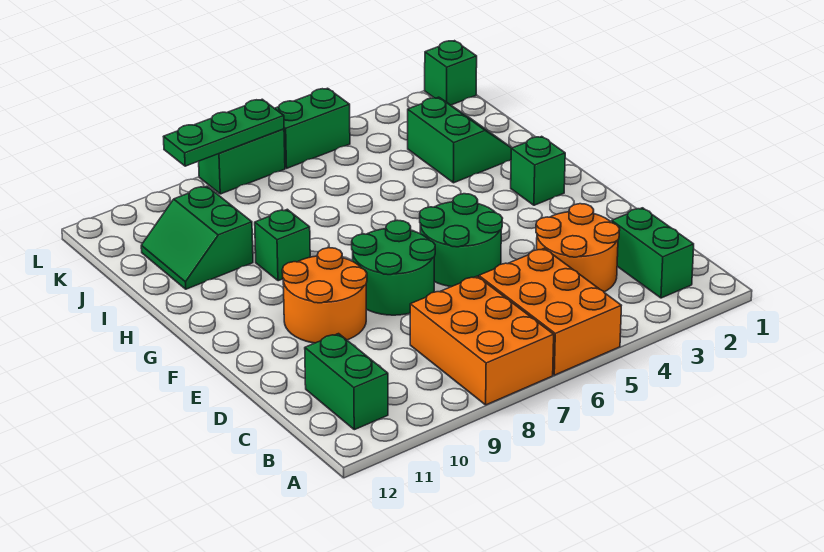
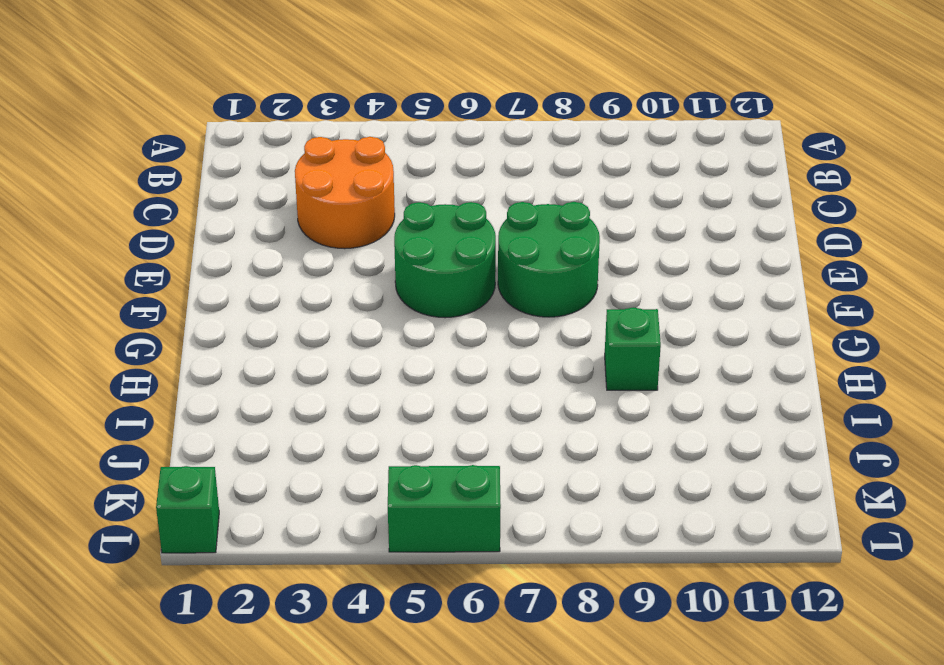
none -> orange 2x3 brick [479,248,621,375]
none -> orange 2x3 brick [410,276,554,405]
none -> green 1x2 brick [612,208,694,298]

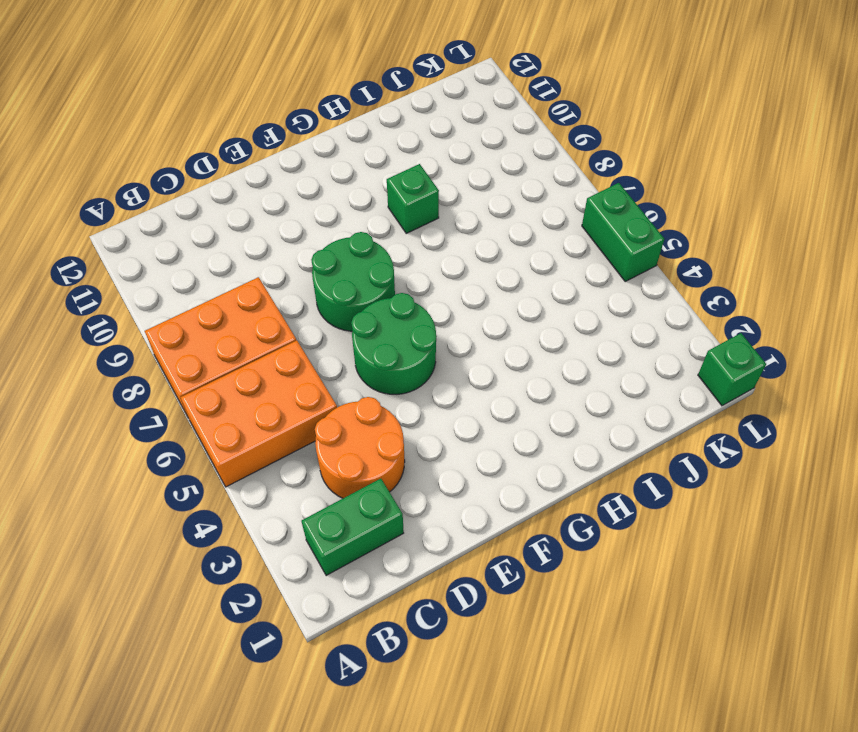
none -> green 1x2 brick [305,334,388,430]
none -> orange 2x2 round brick [282,248,367,343]
none -> green 1x1 brick [511,136,565,205]

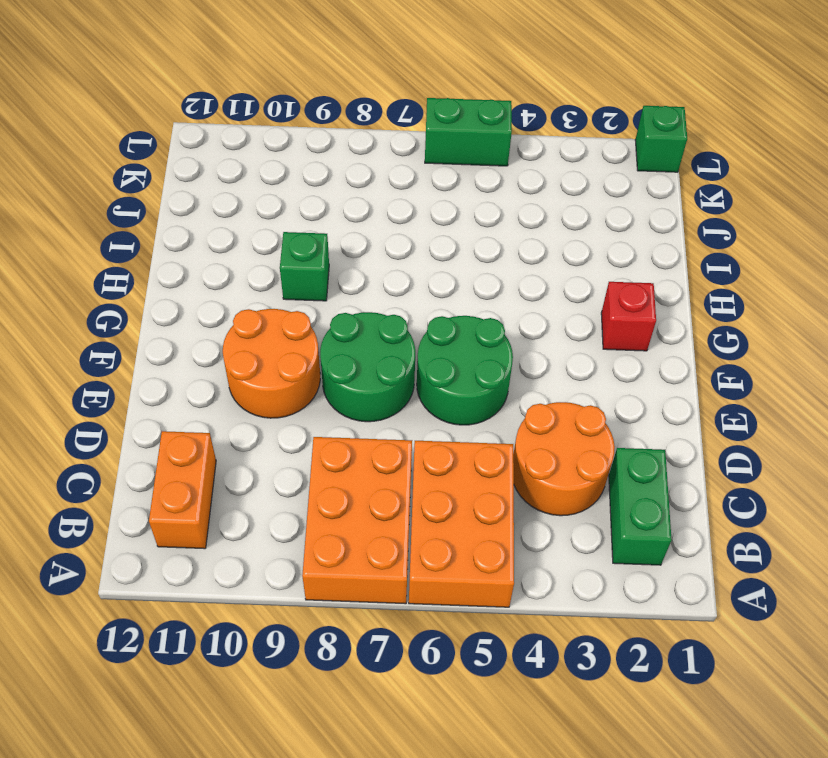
orange 1x2 brick [149,431,216,549] -> green 1x2 brick [305,334,388,430]
red 1x1 brick [601,282,656,351] -> green 1x1 brick [511,136,565,205]
none -> green 2x2 slope [408,97,512,183]
none -> green 2x2 slope [141,186,253,289]
none -> green 1x2 brick [199,129,285,194]

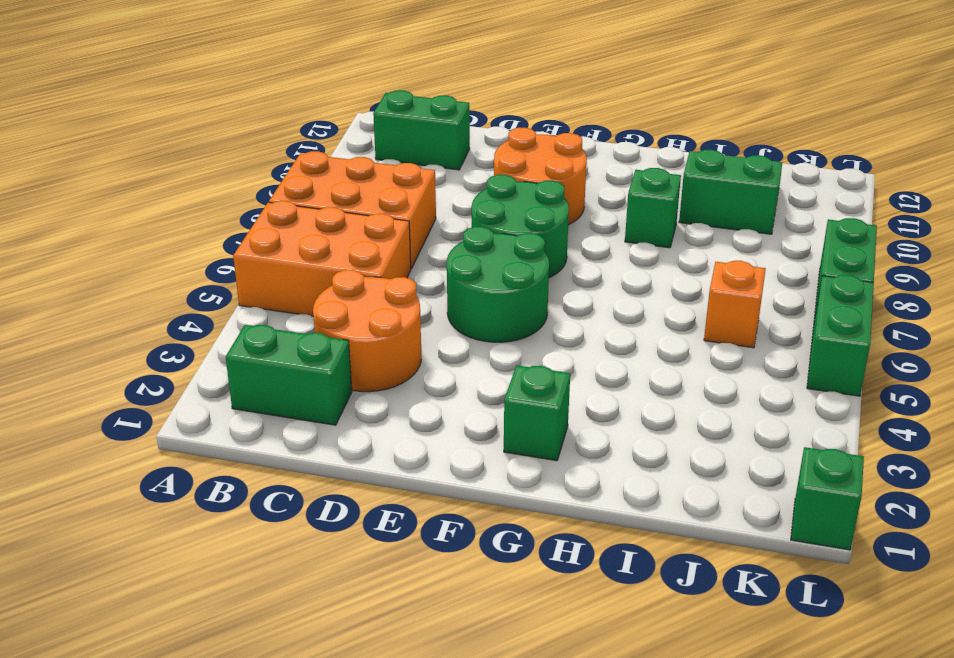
orange 1x1 brick [704,261,766,348] -> none
none -> green 2x2 slope [408,97,512,183]
none -> green 1x3 plate [164,99,284,166]

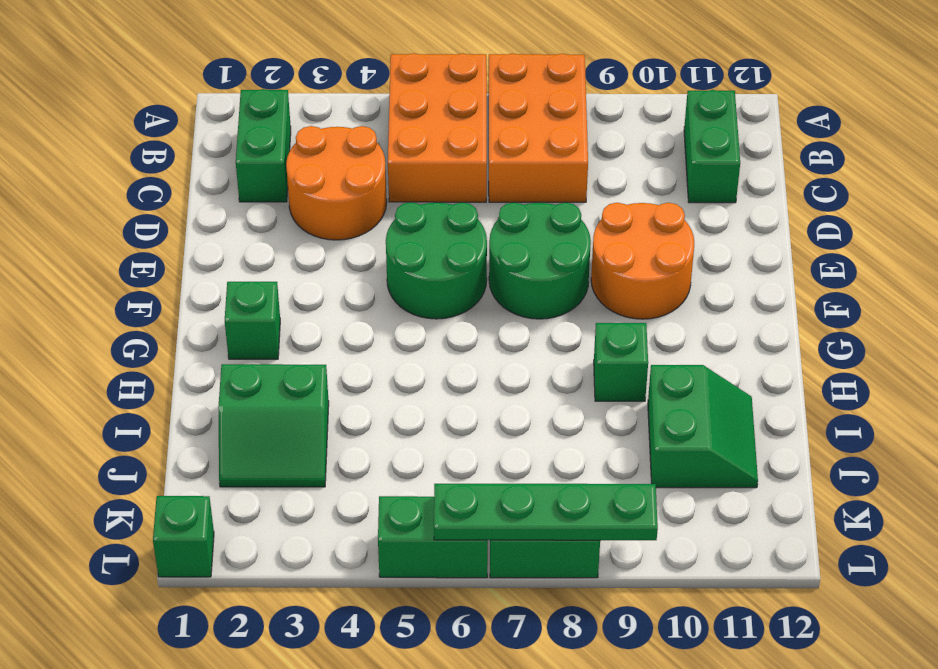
green 2x2 slope [218,364,329,487] -> green 2x2 slope turned to [408,97,512,183]
green 1x4 plate [434,484,658,540] -> green 1x3 plate [164,99,284,166]

